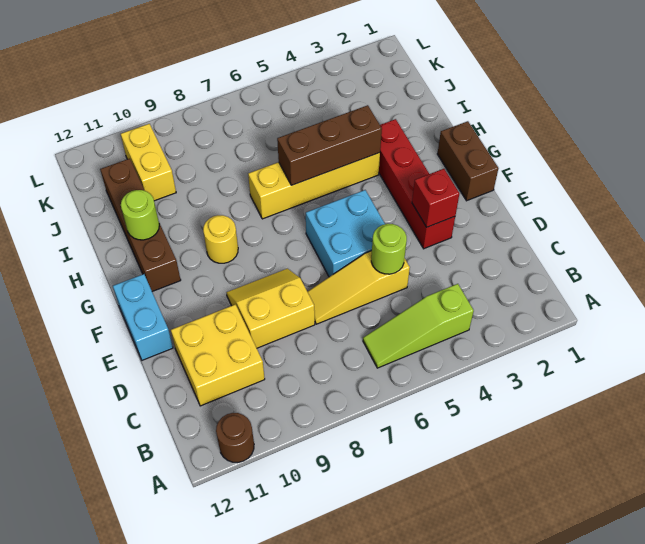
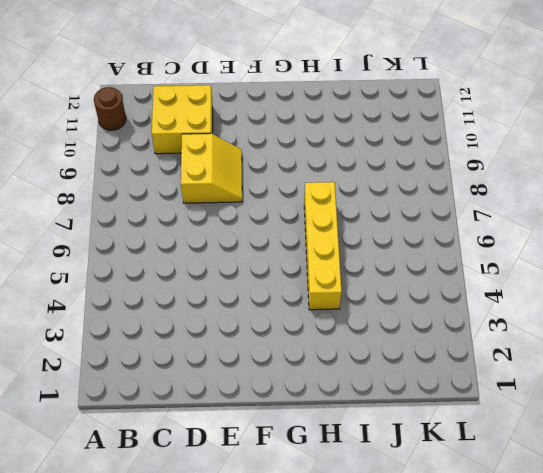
none -> lime 1x3 slope [363,284,474,368]
none -> yellow 1x3 slope [308,251,410,324]
none -> red 1x4 brick [379,119,455,249]

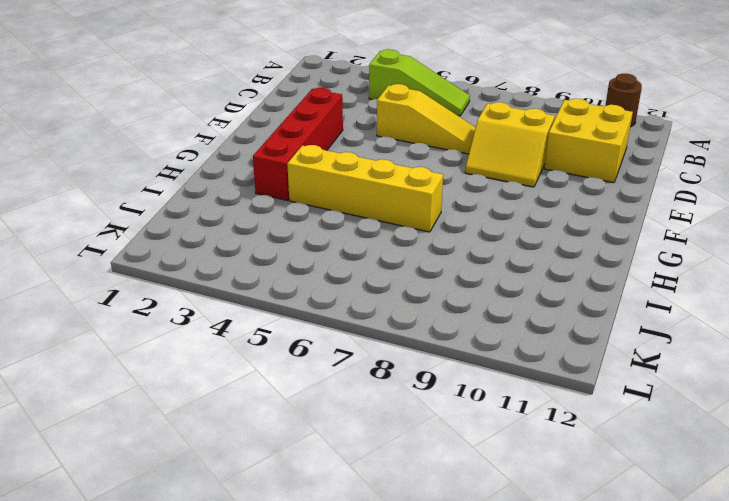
none -> cyan 2x2 brick [306,190,385,277]
none -> cyan 1x2 brick [113,274,173,360]
none -> brown 1x2 brick [437,121,499,201]

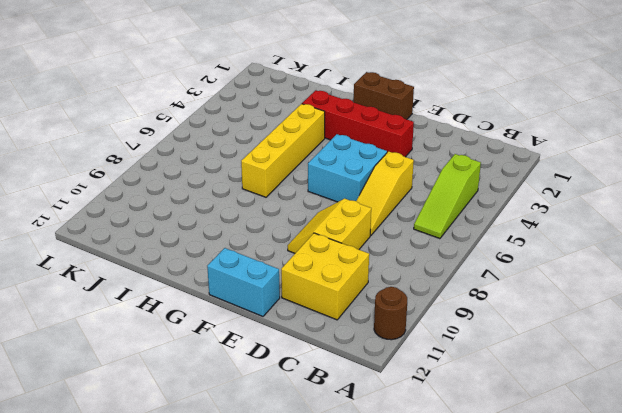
none -> yellow 1x1 round brick [203,215,238,263]
none -> brown 1x4 brick [100,159,181,292]
none -> yellow 1x2 brick [121,124,176,201]

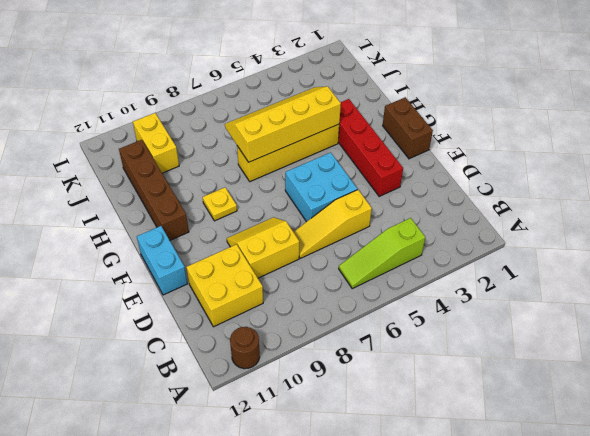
yellow 1x1 plate [203,187,237,221] -> yellow 1x1 round brick [203,215,238,263]
yellow 2x4 slope [225,86,341,162] -> brown 1x3 brick [277,105,382,185]
none -> lime 1x1 round brick [371,224,407,274]
none -> red 1x1 brick [412,169,459,227]
none -> lime 1x1 round brick [121,190,159,240]

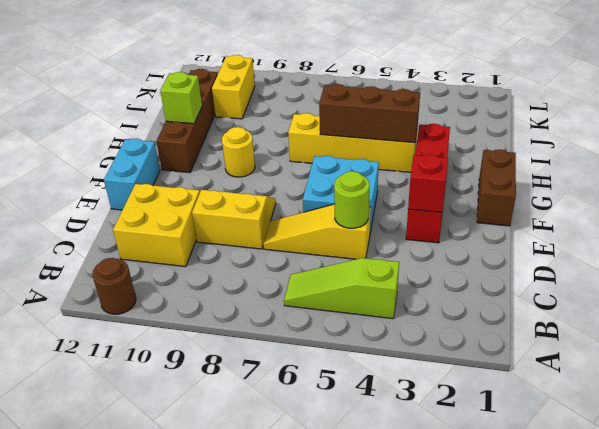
lime 1x1 brick [160,72,202,124] -> lime 1x1 round brick [121,190,159,240]

